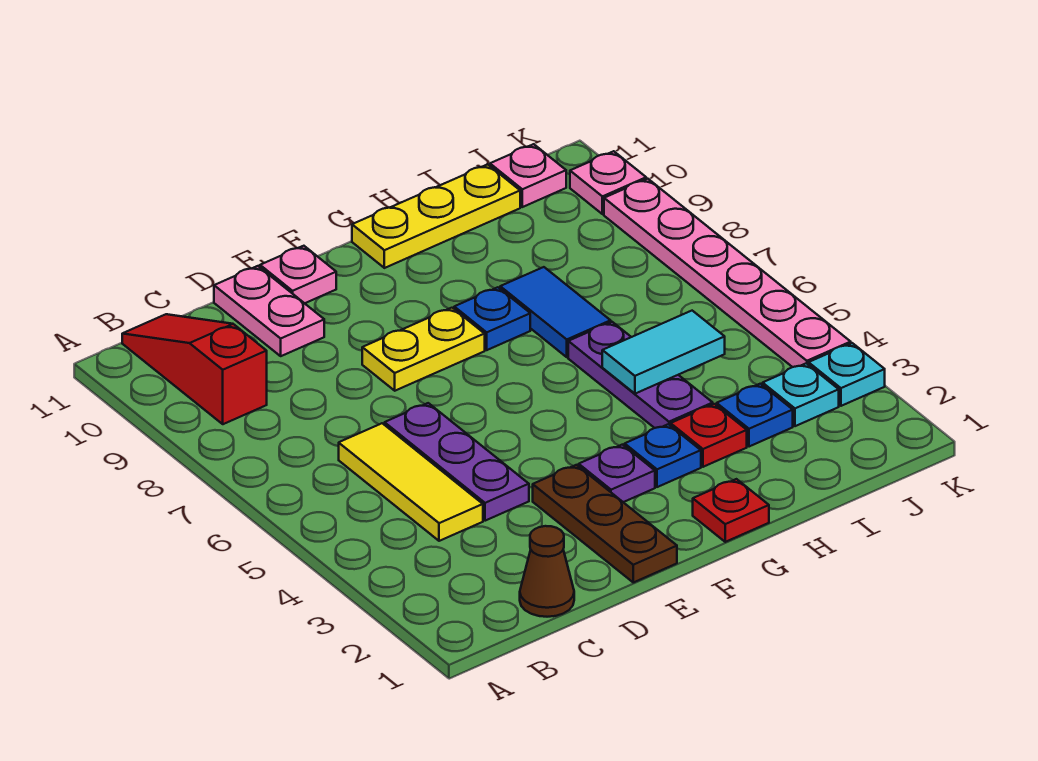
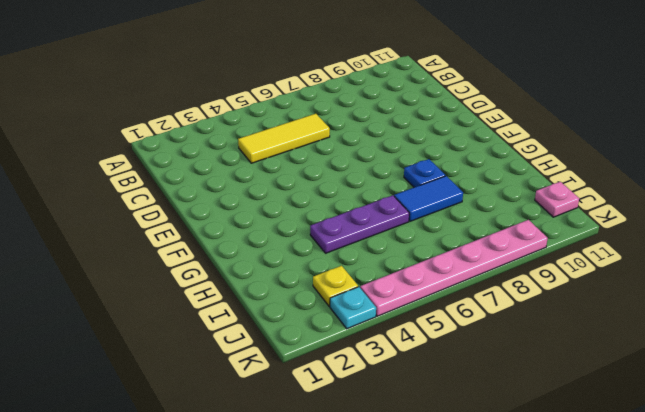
yellow 1x1 plate [313,266,358,307] -> cyan 1x1 plate [763,363,839,426]
none -> red 1x3 slope [122,314,267,424]
none -> brown 1x1 cone [520,526,574,617]
none -> purple 1x3 plate [385,403,529,521]

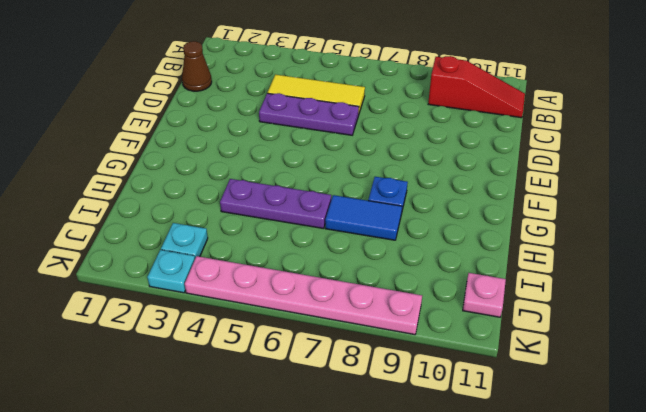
none -> pink 1x2 plate [214,266,324,356]
none -> brown 1x3 plate [533,465,677,582]
none -> yellow 1x2 plate [362,308,485,391]

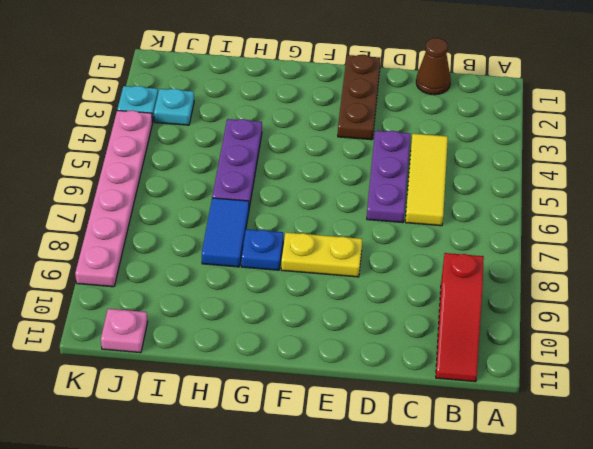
none -> pink 1x2 plate [214,266,324,356]
none -> pink 1x1 plate [260,246,336,303]
none -> purple 1x1 plate [579,445,655,502]

